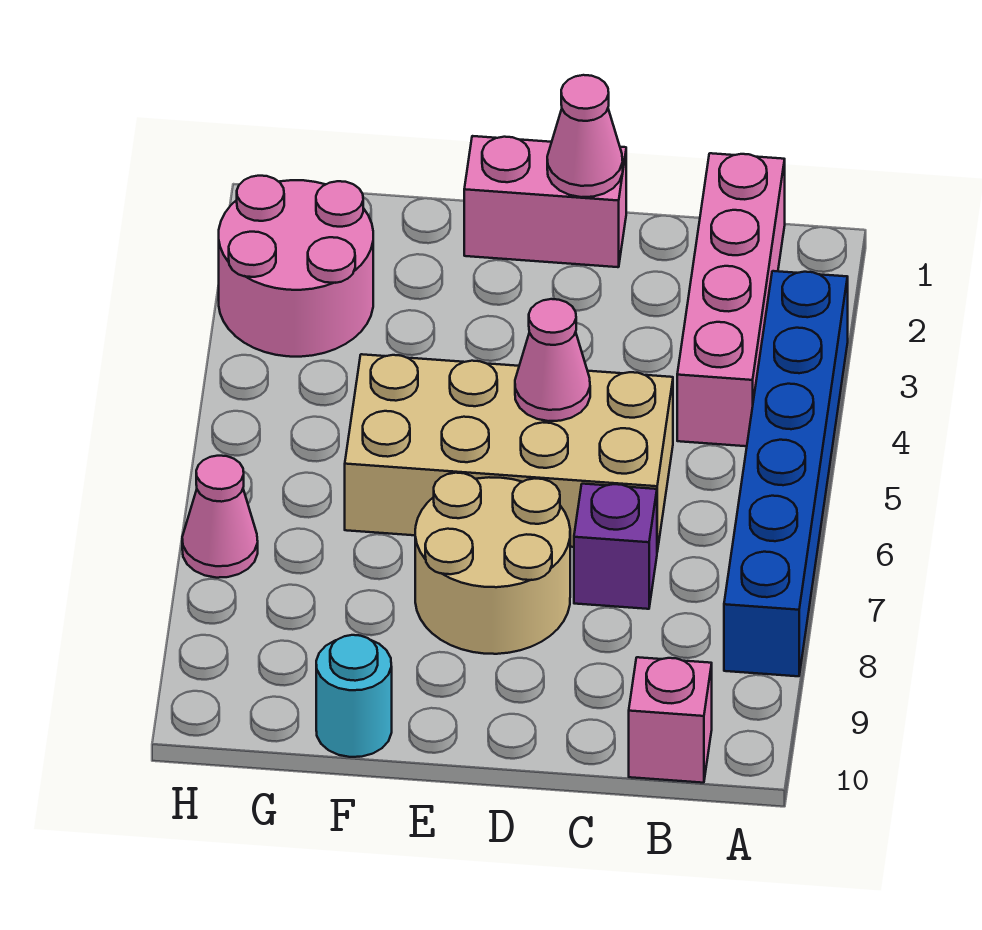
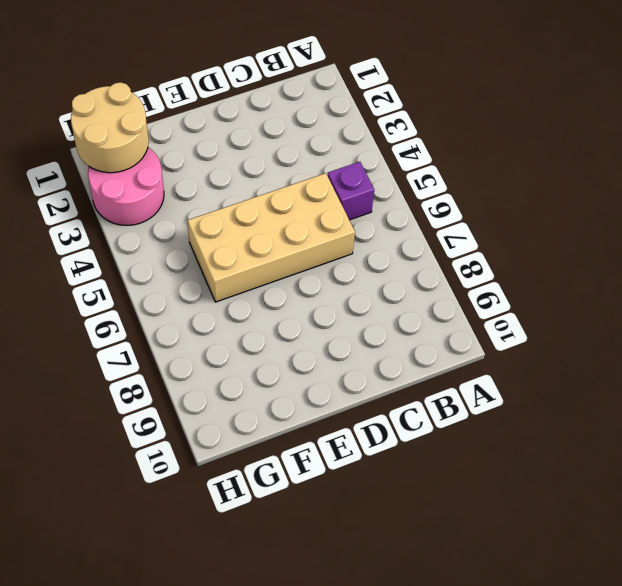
purple 1x1 brick [327,162,374,220] -> purple 1x1 brick moved to [574,484,657,609]
tan 2x2 round brick [71,83,149,173] -> tan 2x2 round brick moved to [415,473,570,654]
none -> blue 1x6 brick [724,271,848,676]
none -> pink 1x4 brick [677,153,785,446]
none -> pink 1x1 brick [629,657,712,783]

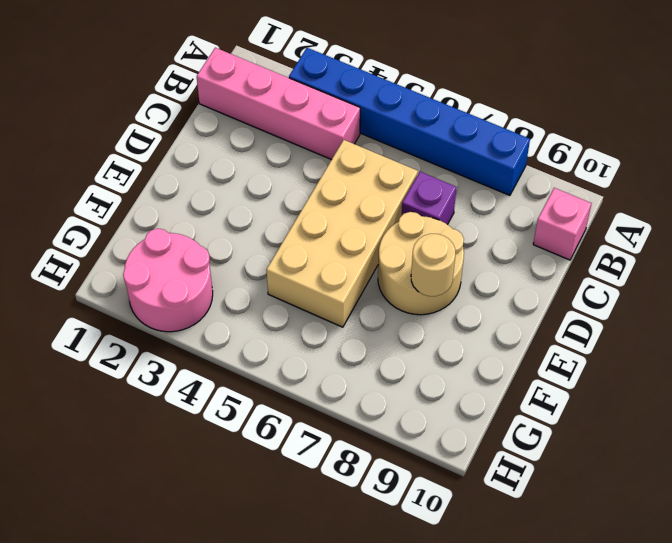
tan 1x1 round brick [411,234,455,296] -> none
none -> pink 1x2 brick [464,136,626,267]
none -> cyan 1x1 round brick [316,635,392,757]
none -> pink 1x1 cone [182,456,258,578]

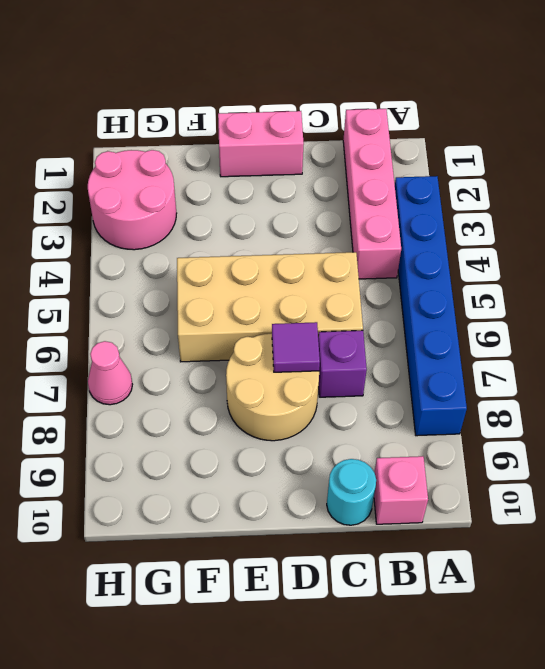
cyan 1x1 round brick [327,459,376,525] -> cyan 1x1 round brick moved to [316,635,392,757]
purple 1x1 tile [272,322,320,372] -> none
none -> pink 1x1 cone [547,75,623,197]
none -> pink 1x1 cone [515,299,590,421]

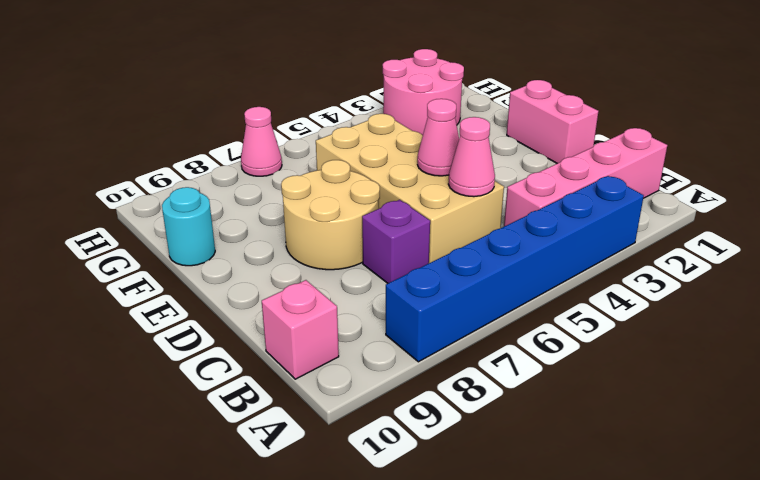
pink 1x1 cone [448,117,495,197] -> pink 1x1 cone moved to [547,75,623,197]

